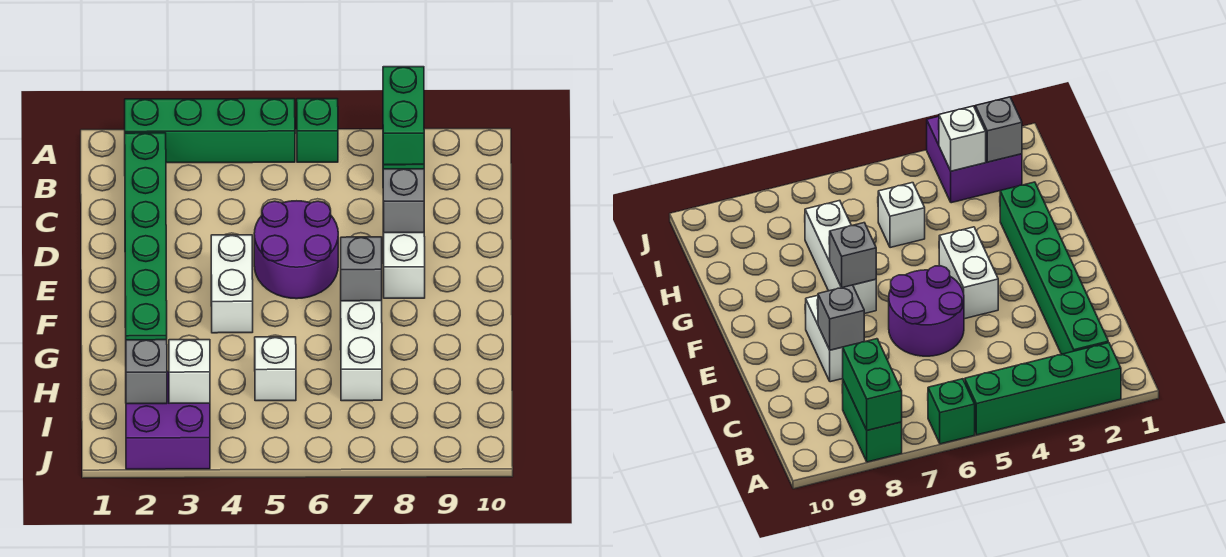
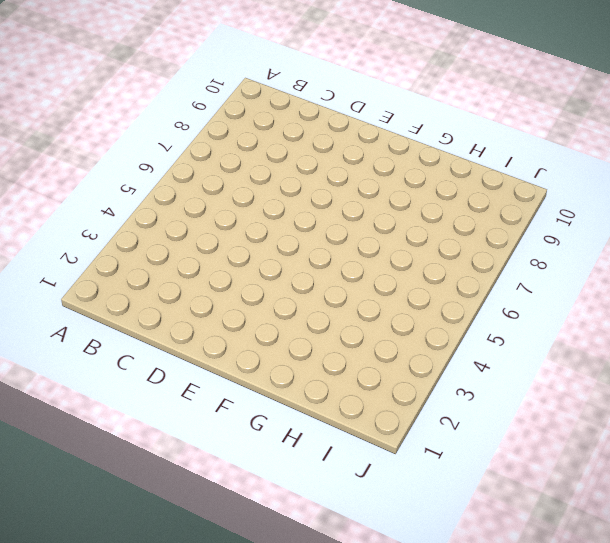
none -> green 1x4 brick [125,99,295,163]
none -> green 1x1 brick [297,99,338,162]
none -> green 1x2 brick [842,381,902,462]

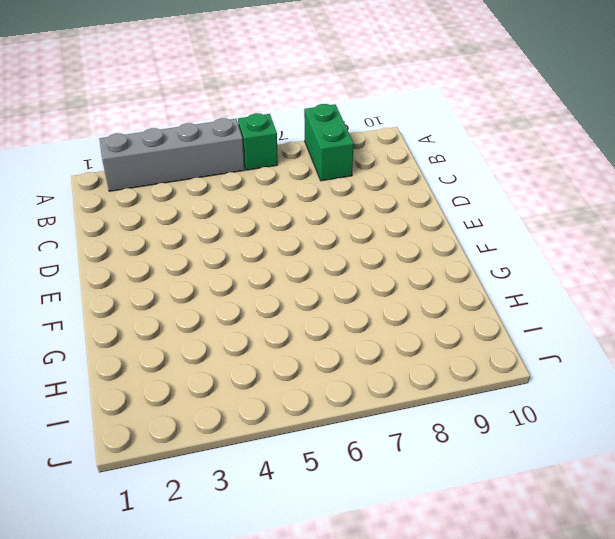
grey 1x4 brick [99,118,245,191] -> green 1x4 brick [125,99,295,163]
none -> green 1x6 brick [125,133,167,340]
none -> purple 2x2 round brick [254,201,338,299]
none -> white 1x2 brick [383,233,425,298]

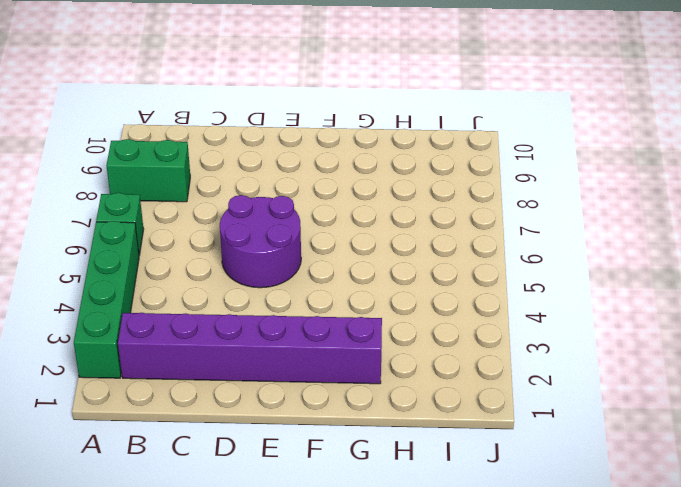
purple 1x6 brick [118,313,382,384] -> green 1x6 brick [125,133,167,340]
none -> white 1x2 brick [383,233,425,298]
none -> white 1x2 brick [211,235,253,333]
none -> white 1x3 brick [341,301,382,401]

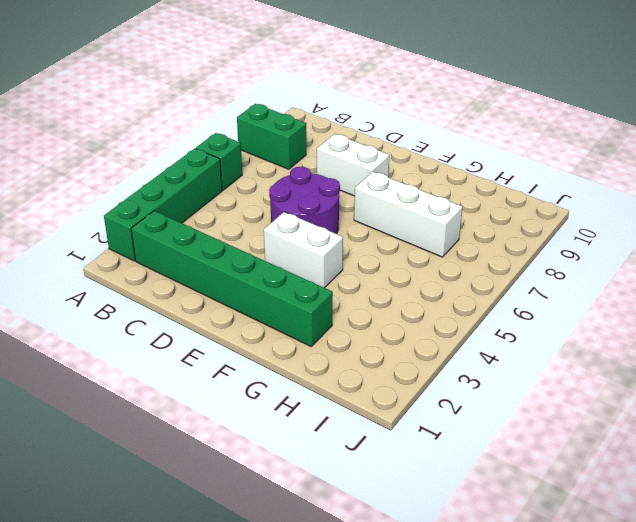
none -> white 1x1 brick [255,337,296,401]
none -> purple 2x2 brick [126,371,210,469]
none -> green 1x2 brick [383,67,424,165]

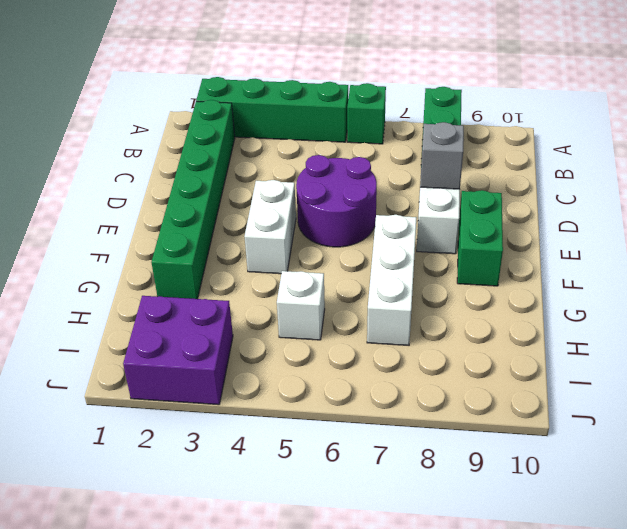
green 1x2 brick [457,190,503,286] -> green 1x2 brick moved to [383,67,424,165]
none -> grey 1x1 brick [341,237,382,301]
none -> grey 1x1 brick [126,340,167,404]
none -> white 1x1 brick [169,340,210,403]

